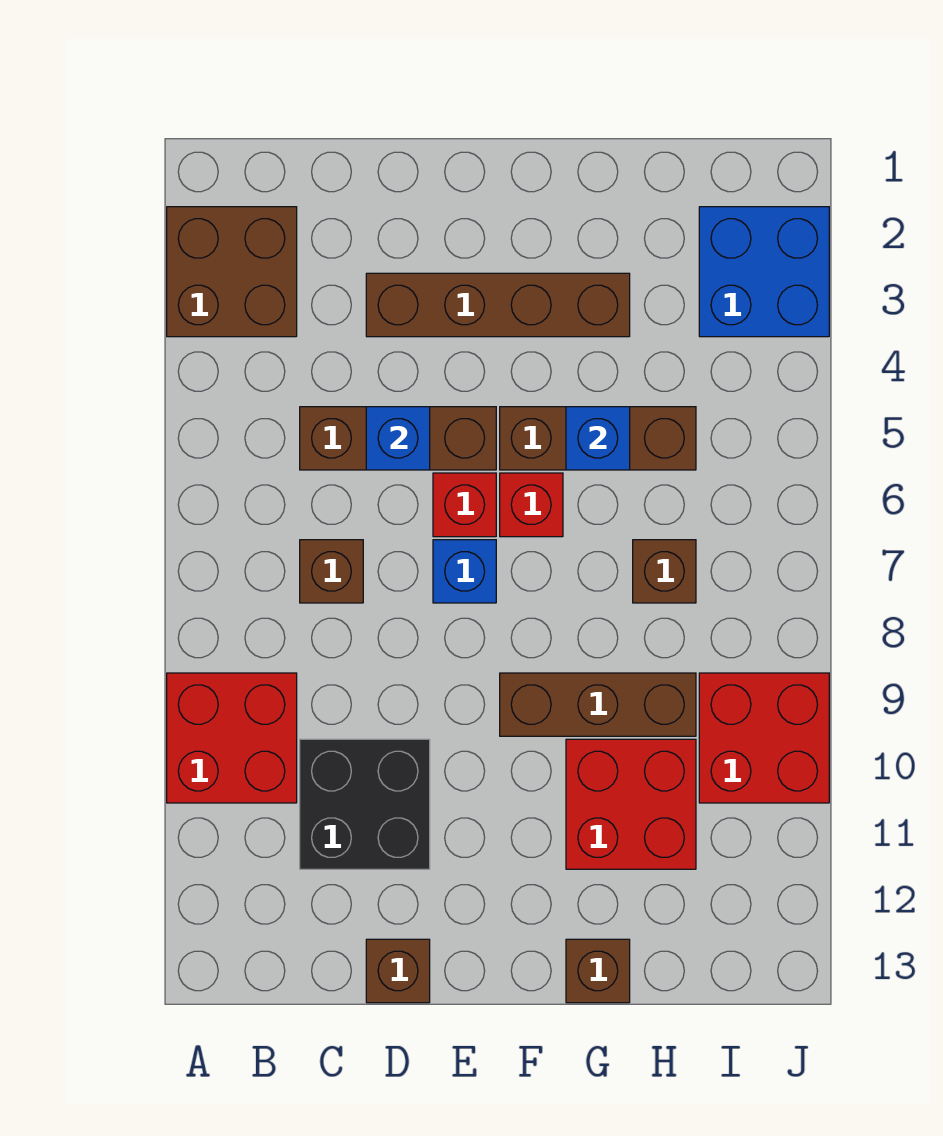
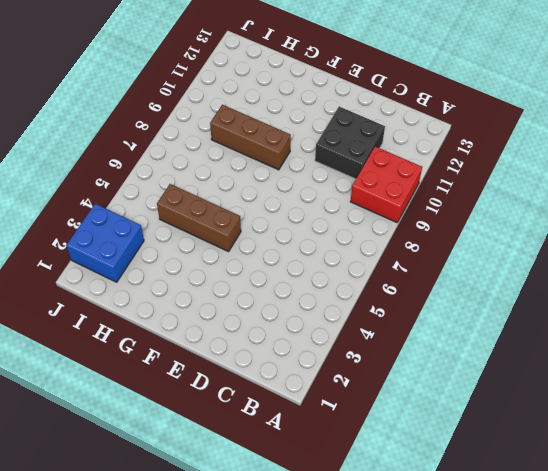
none -> brown 2x2 brick [167,207,297,337]
none -> brown 1x3 brick [300,407,496,470]
none -> brown 1x1 brick [300,540,363,603]

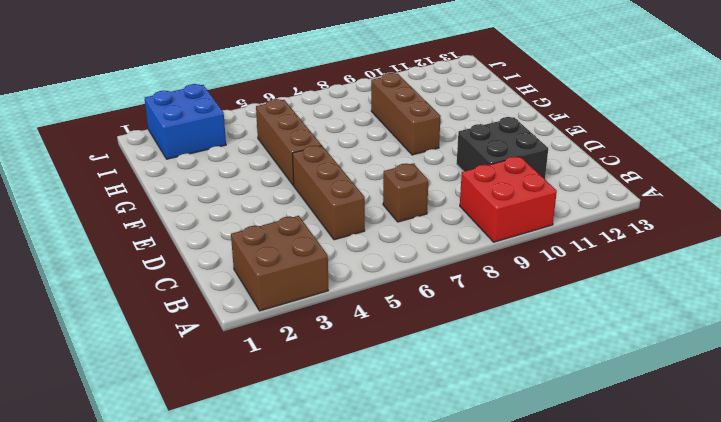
none -> brown 1x4 brick [366,273,630,337]
none -> brown 1x1 brick [366,939,430,1003]
none -> red 1x1 brick [433,473,496,537]

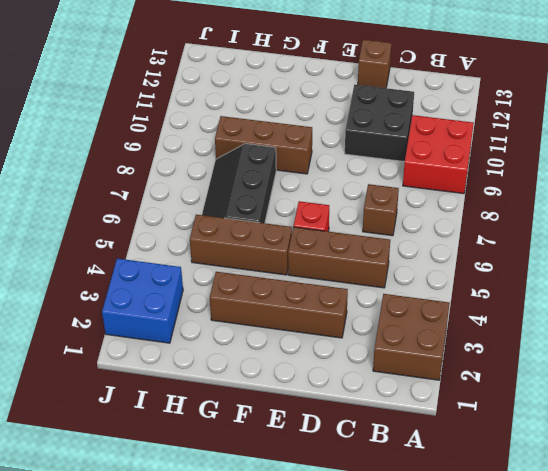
black 2x3 slope [202,144,276,223] -> brown 1x1 brick [633,540,696,603]
none -> blue 1x1 brick [433,540,496,603]
none -> red 1x1 brick [500,473,563,537]
none -> red 2x2 brick [566,739,696,869]

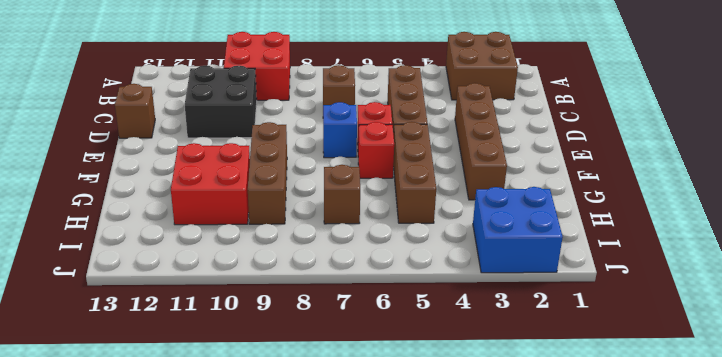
none -> brown 1x1 brick [566,939,630,1003]
none -> red 2x2 brick [699,673,829,803]
none -> blue 1x1 brick [366,407,430,470]

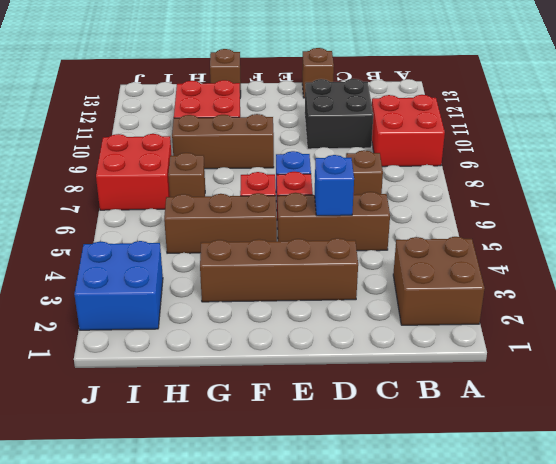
red 2x2 brick [96,134,172,210] -> red 2x2 brick moved to [699,673,829,803]
none -> blue 1x1 brick [566,407,630,470]

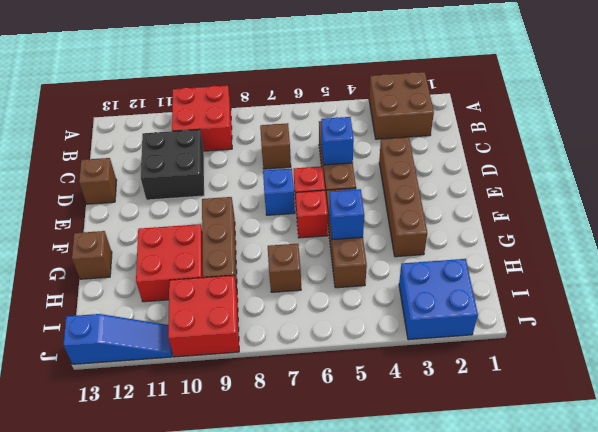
blue 1x3 slope [63,314,172,364] -> none

